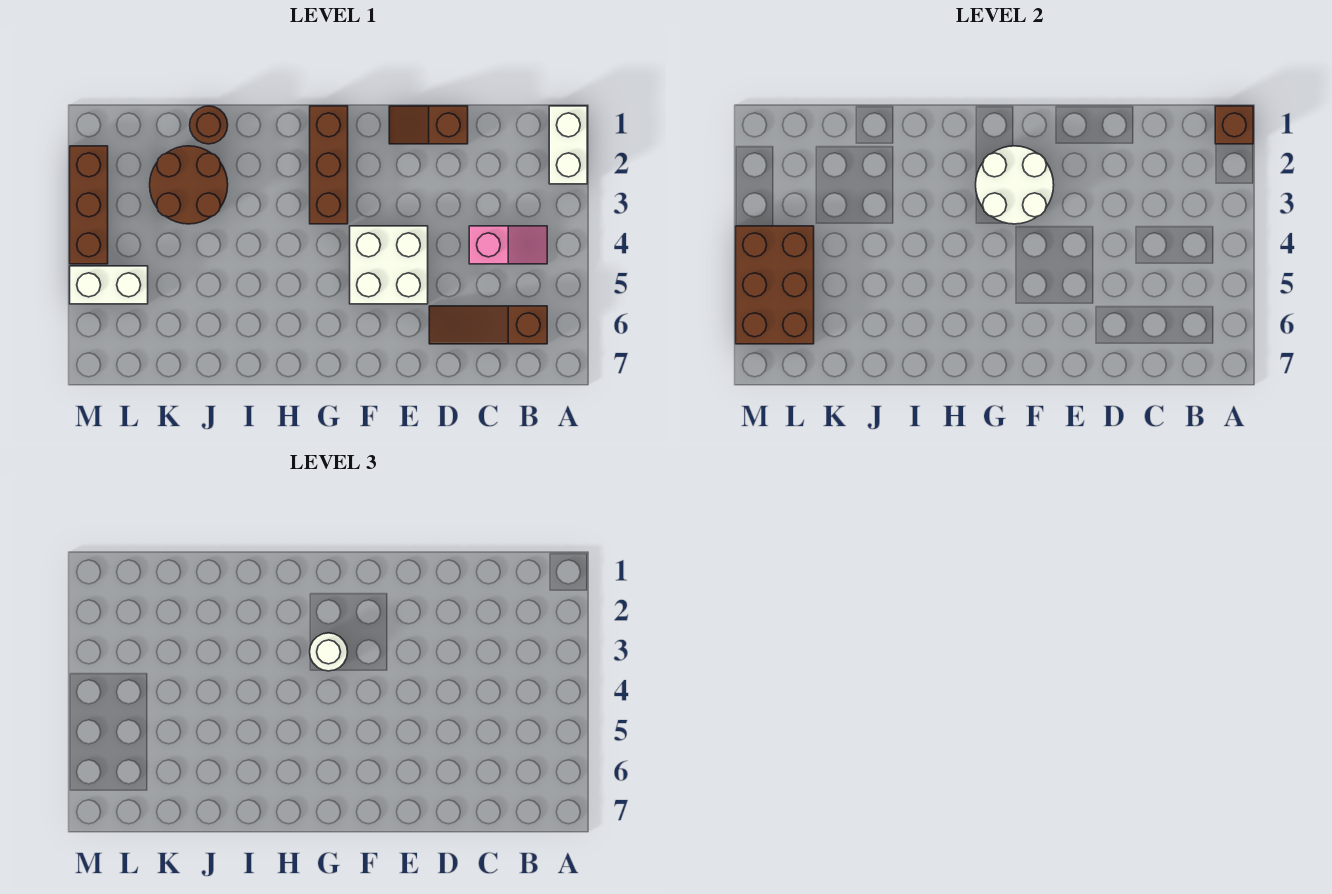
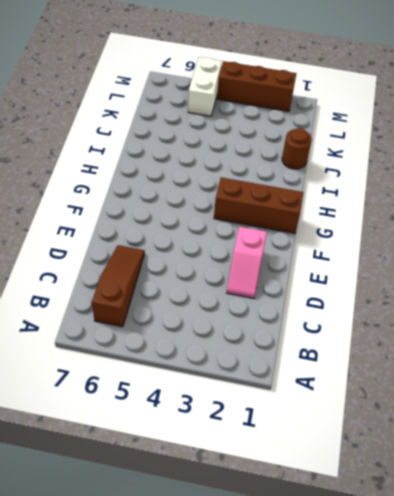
pink 1x2 slope [227,227,267,298] -> pink 1x2 slope moved to [469,226,547,264]
none -> white 1x2 brick [549,106,587,184]
none -> brown 1x2 slope [389,106,468,144]
none -> white 2x2 brick [350,226,428,304]

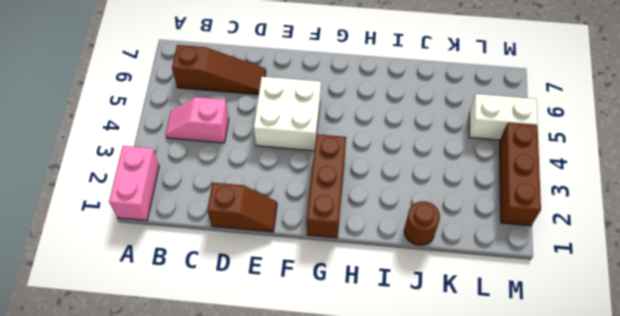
pink 1x2 brick [109,146,159,221] -> white 1x2 brick [549,106,587,184]
none -> brown 2x2 round brick [150,146,228,224]
none -> brown 1x1 brick [1215,106,1253,144]
none -> white 2x2 round brick [976,146,1054,224]

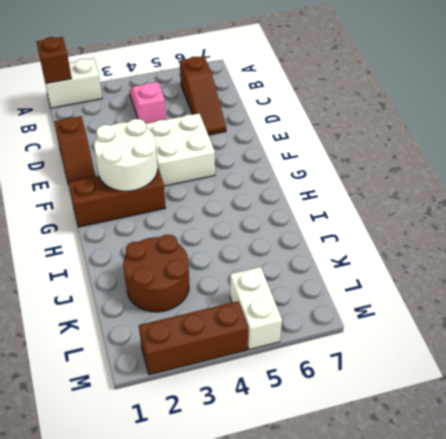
none -> brown 1x1 round brick [190,106,228,144]
none -> brown 2x3 brick [736,226,814,344]
none -> white 1x1 round brick [310,633,348,671]

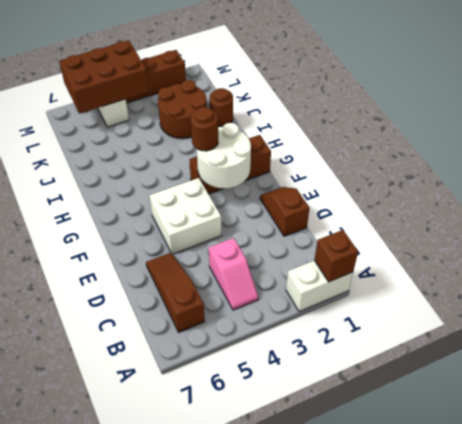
brown 1x1 round brick [191,107,218,151] -> white 1x1 round brick [310,633,348,671]

